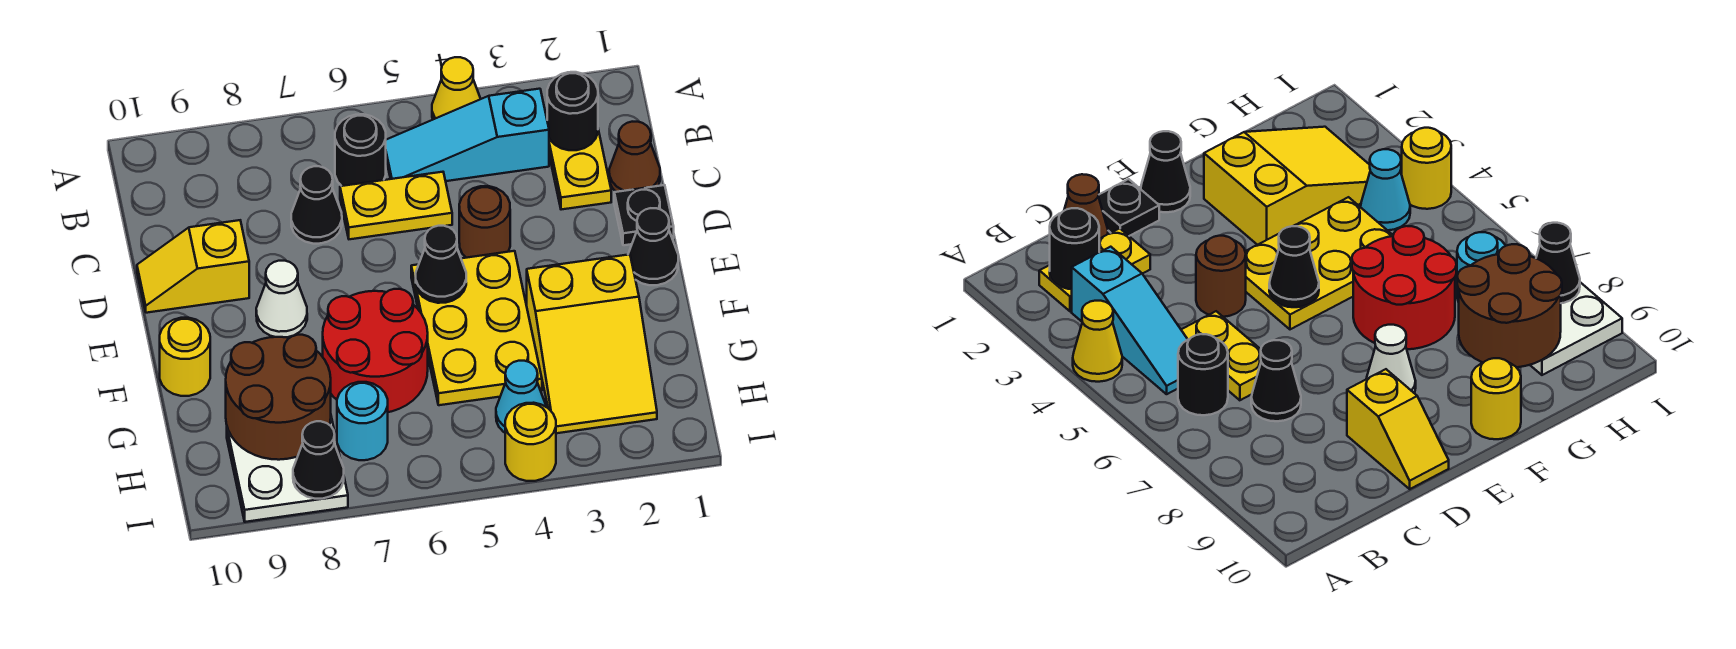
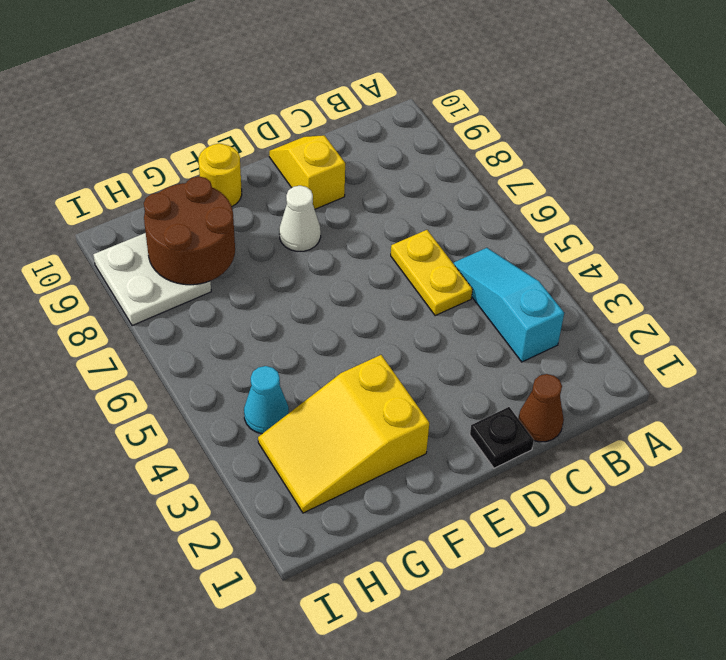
none -> yellow 1x1 cone [432,57,481,119]
none -> yellow 1x2 plate [546,112,611,210]
none -> black 1x1 round brick [335,114,386,186]

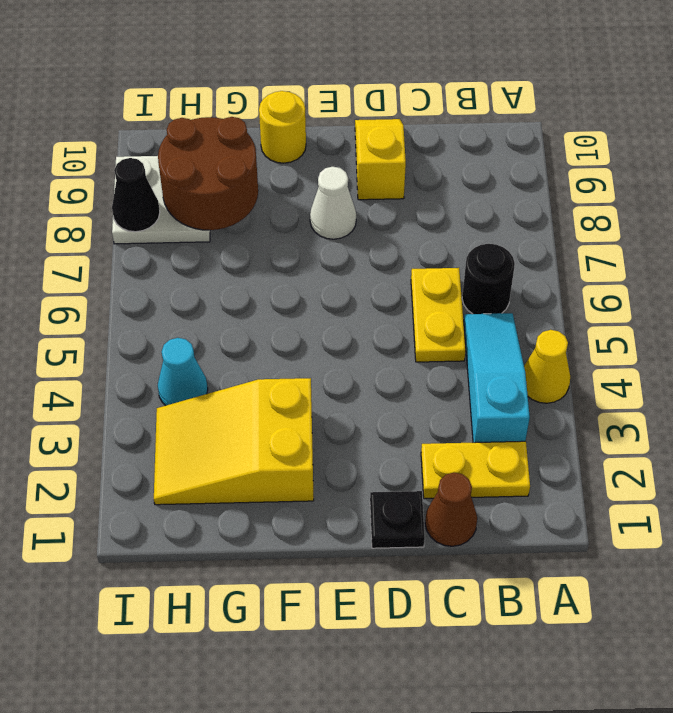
none -> black 1x1 cone [291,166,342,244]
none -> brown 1x1 round brick [459,186,510,258]
none -> black 1x1 cone [628,208,678,285]

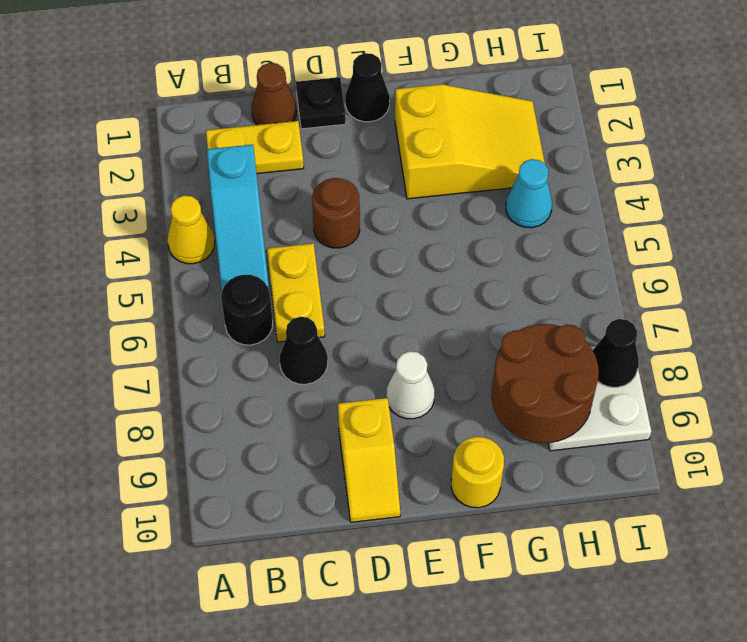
none -> yellow 2x3 plate [411,251,542,405]
none -> red 2x2 round brick [323,289,428,412]
none -> cyan 1x1 round brick [337,382,388,460]

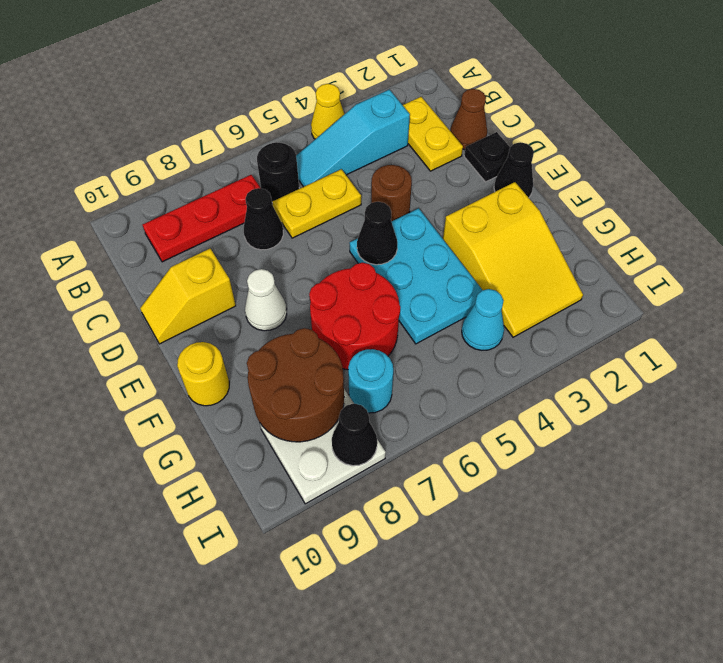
red 1x3 plate [143,175,260,262] -> none
cyan 2x3 plate [349,208,482,344] -> yellow 2x3 plate [411,251,542,405]
none -> yellow 1x1 round brick [505,403,556,481]
none -> black 1x1 round brick [547,72,598,150]

